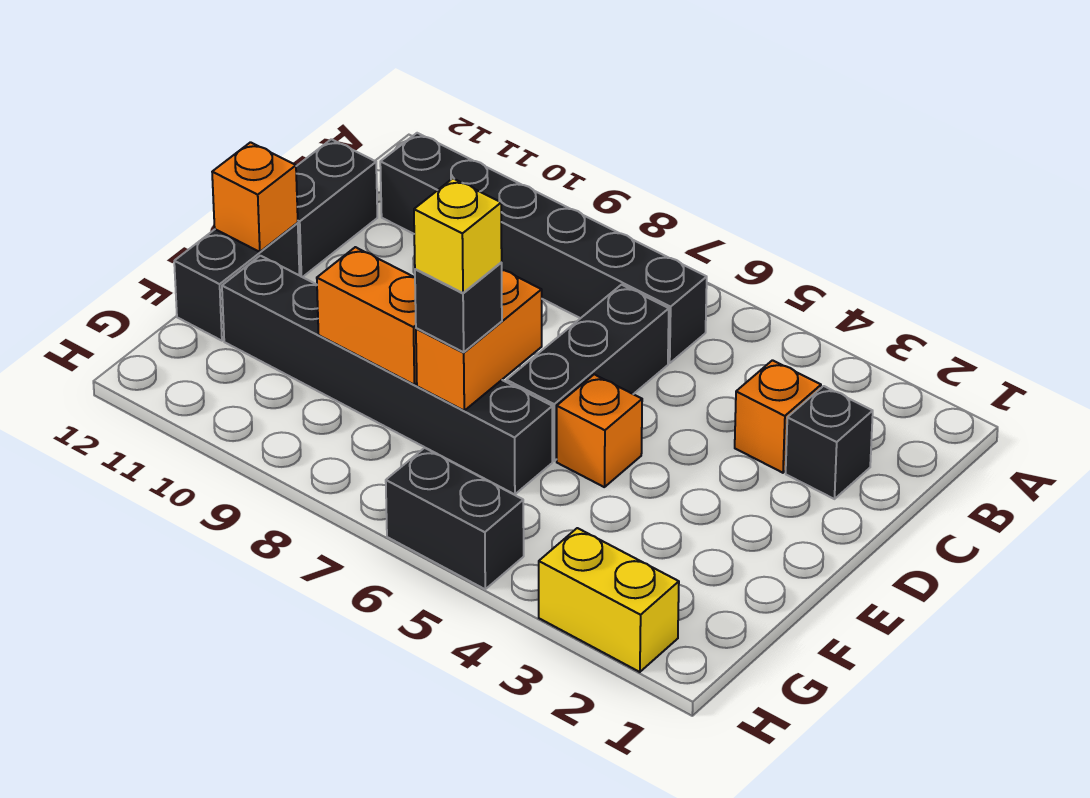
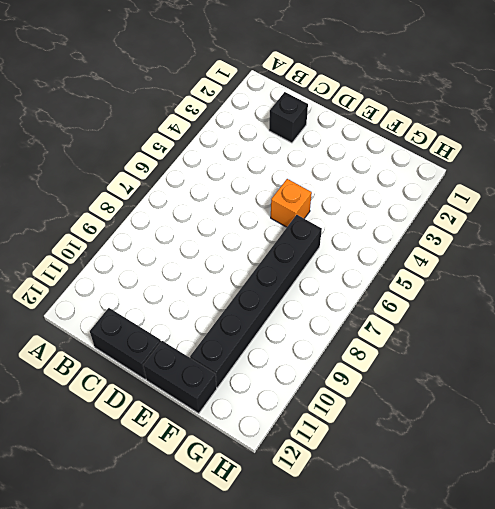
none -> black 1x6 brick [380,133,707,363]
none -> orange 1x1 brick [735,360,821,473]
none -> black 1x3 brick [507,285,669,461]

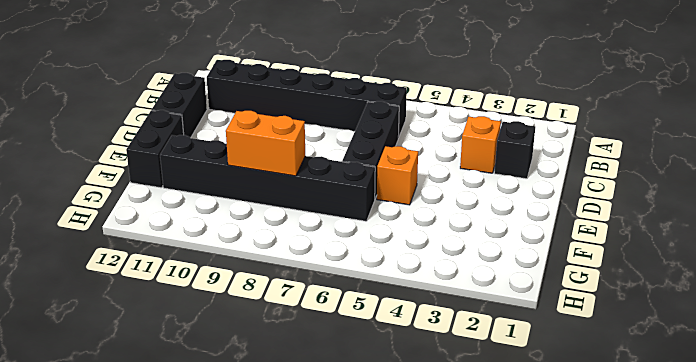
none -> yellow 1x2 brick [539,528,679,672]
none -> black 1x2 brick [386,448,524,589]
none -> orange 1x2 brick [416,270,542,411]

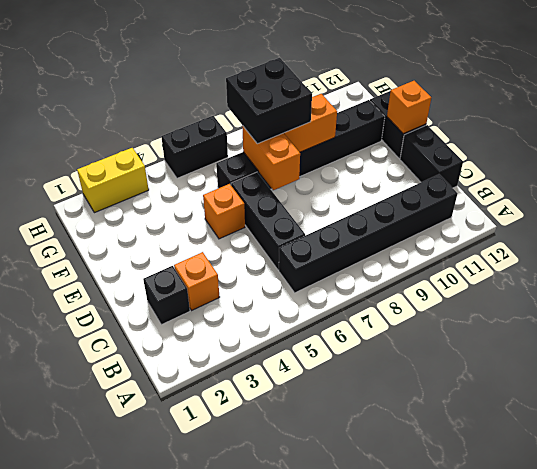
black 2x2 brick [226,58,312,144] -> black 1x1 brick [415,263,502,352]
none -> yellow 1x1 brick [414,178,502,293]

